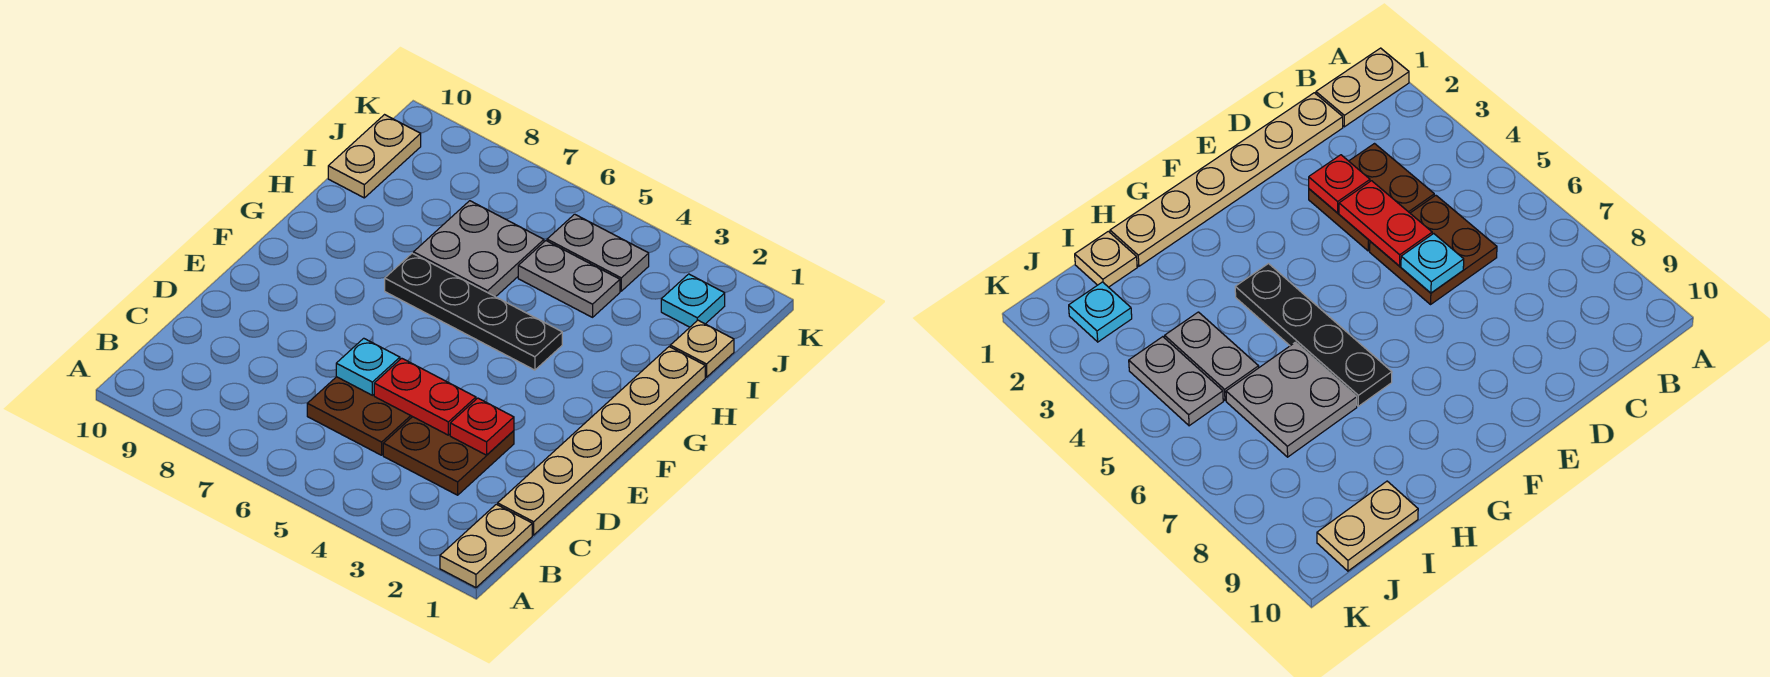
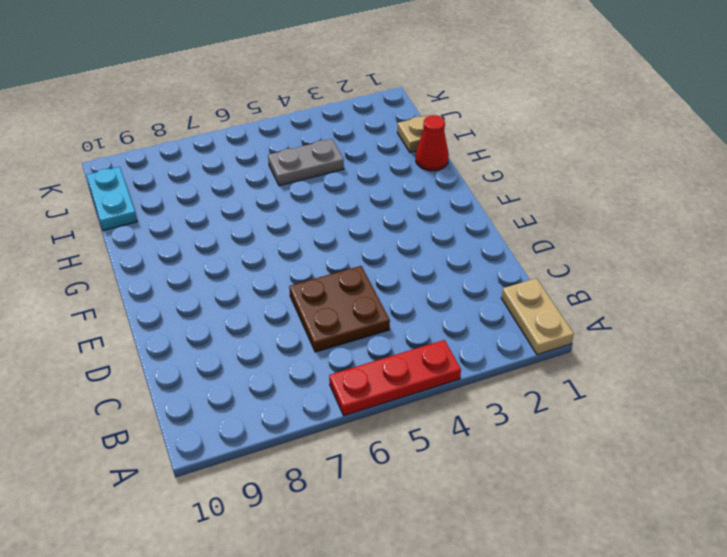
red 1x3 plate [329,340,461,416] -> none
red 1x1 cone [416,115,449,171] -> tan 1x6 plate [498,347,705,535]
cyan 1x2 plate [87,167,137,231] -> tan 1x2 plate [328,115,421,198]
none -> brown 2x2 plate [383,417,514,495]
none -> black 1x4 plate [385,253,562,370]
none -> grey 2x2 plate [413,201,544,297]

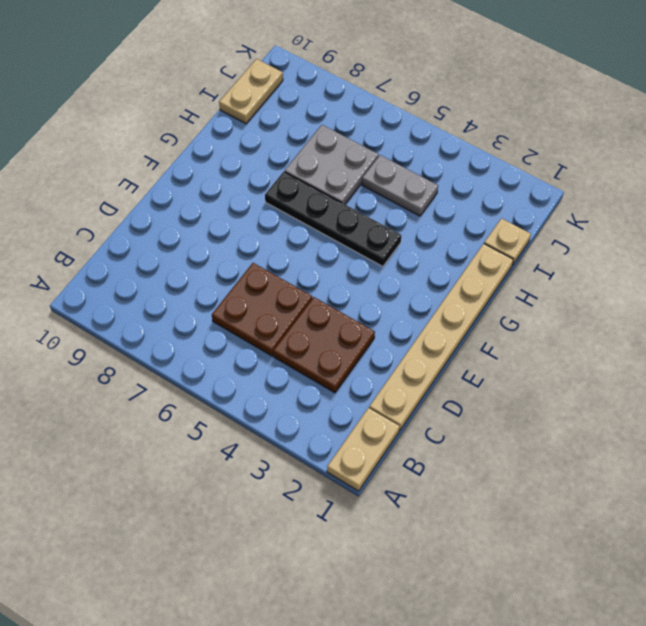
none -> cyan 1x1 plate [661,274,725,327]
none -> grey 1x2 plate [547,214,649,291]
none -> red 1x1 plate [450,398,514,455]

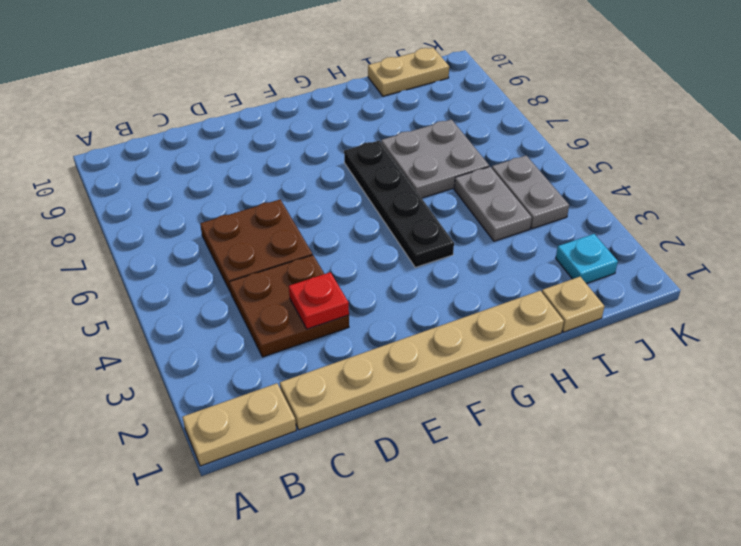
none -> red 1x2 plate [374,358,476,435]
none -> cyan 1x1 plate [336,338,400,395]

